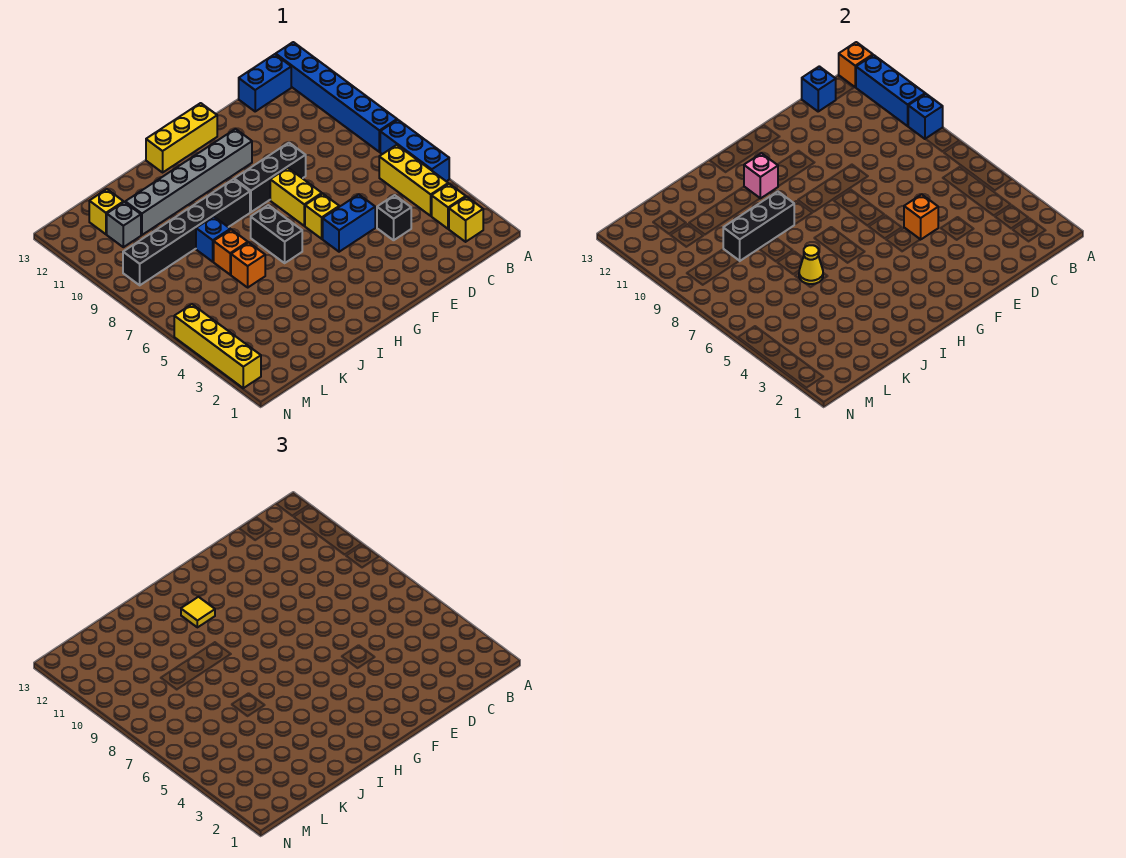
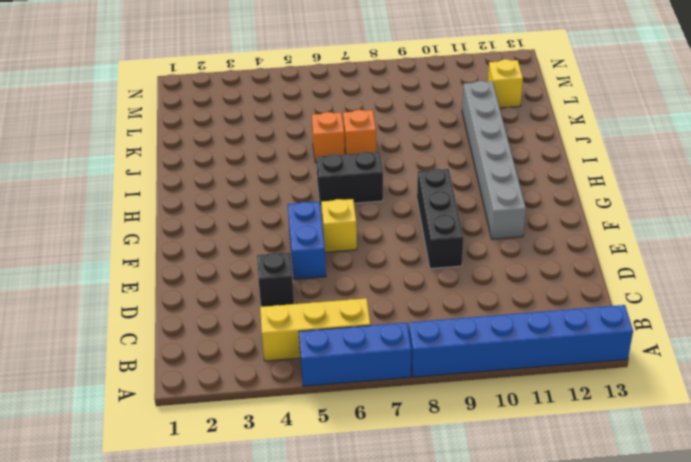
none -> yellow 1x1 brick [449,197,483,242]
none -> yellow 1x1 brick [432,184,466,229]
none -> blue 1x2 brick [239,54,291,111]
none -> yellow 1x2 brick [270,168,322,226]

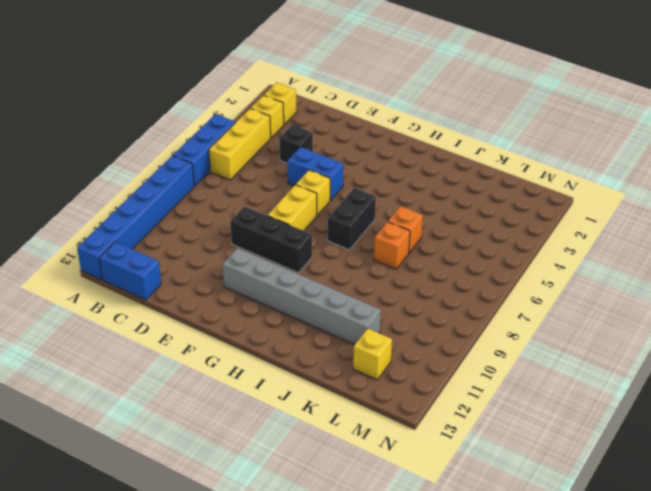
none -> yellow 1x3 brick [146,103,217,172]
none -> black 1x6 brick [123,179,250,285]
none -> blue 1x1 brick [196,217,230,262]
none -> grey 1x1 brick [107,202,141,247]

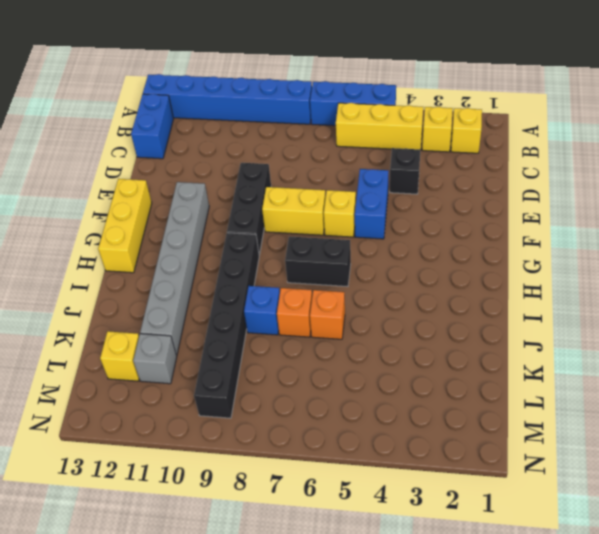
none -> yellow 1x4 brick [174,304,261,388]
none -> blue 1x1 brick [908,94,943,139]
none -> blue 1x3 brick [856,55,925,126]
none -> orange 1x1 brick [839,42,873,87]

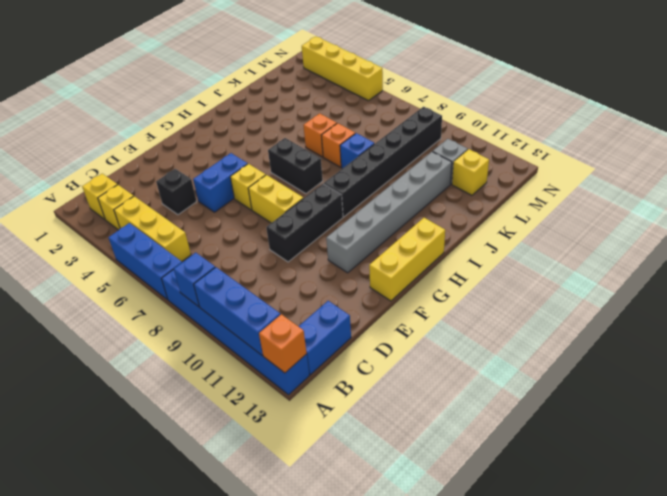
none -> blue 1x1 brick [802,66,836,111]
none -> orange 1x1 brick [904,194,938,240]
none -> pink 1x1 brick [744,153,778,198]
none -> black 1x3 brick [723,191,794,261]

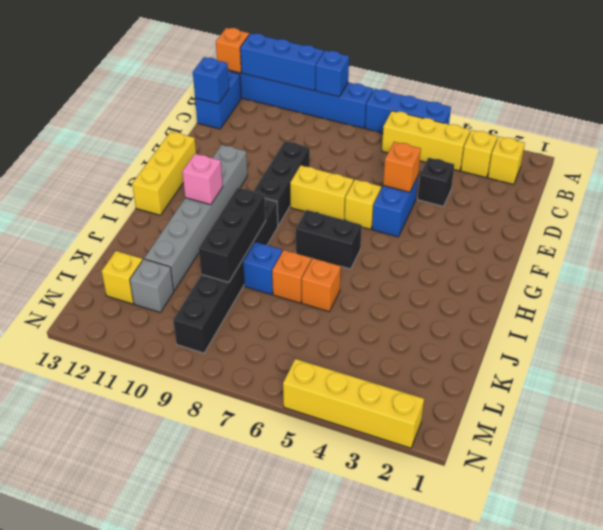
none -> yellow 1x1 cone [799,245,823,284]
none -> yellow 1x1 tile [181,597,215,627]

